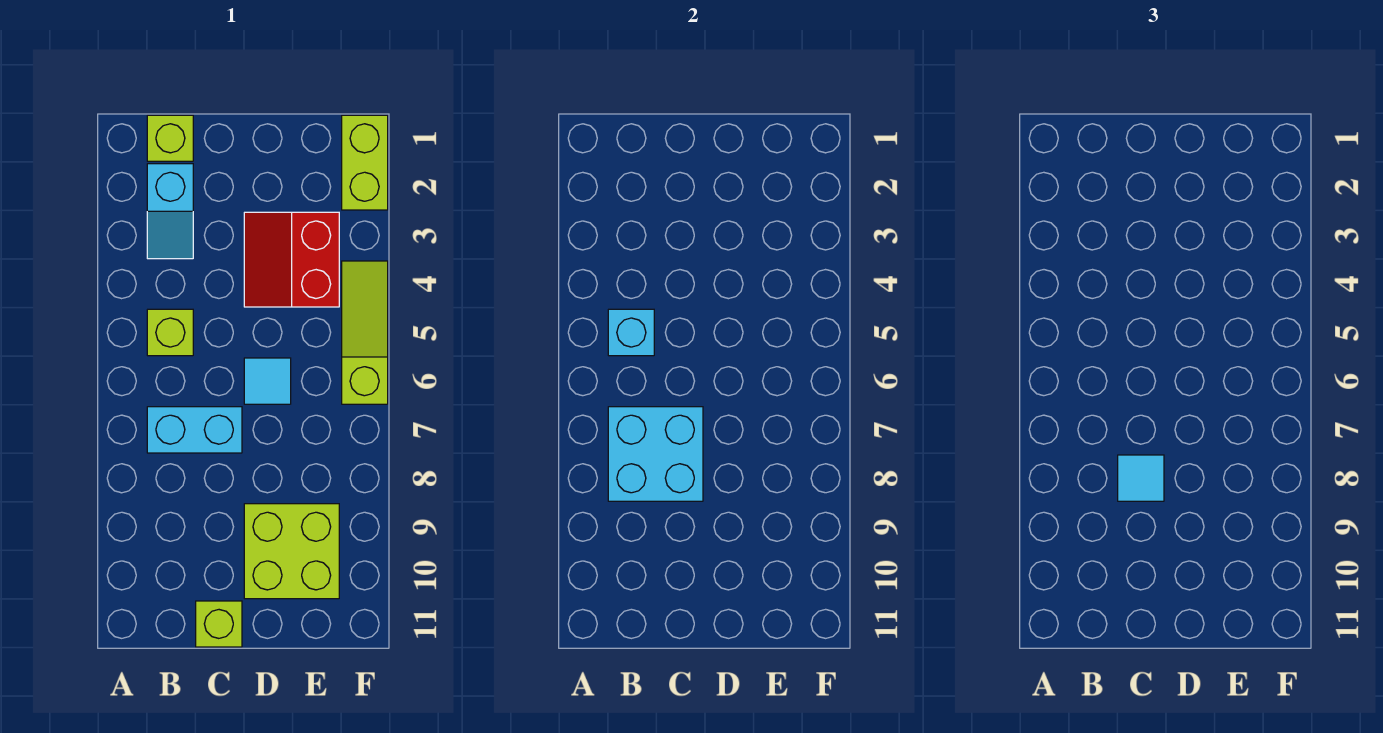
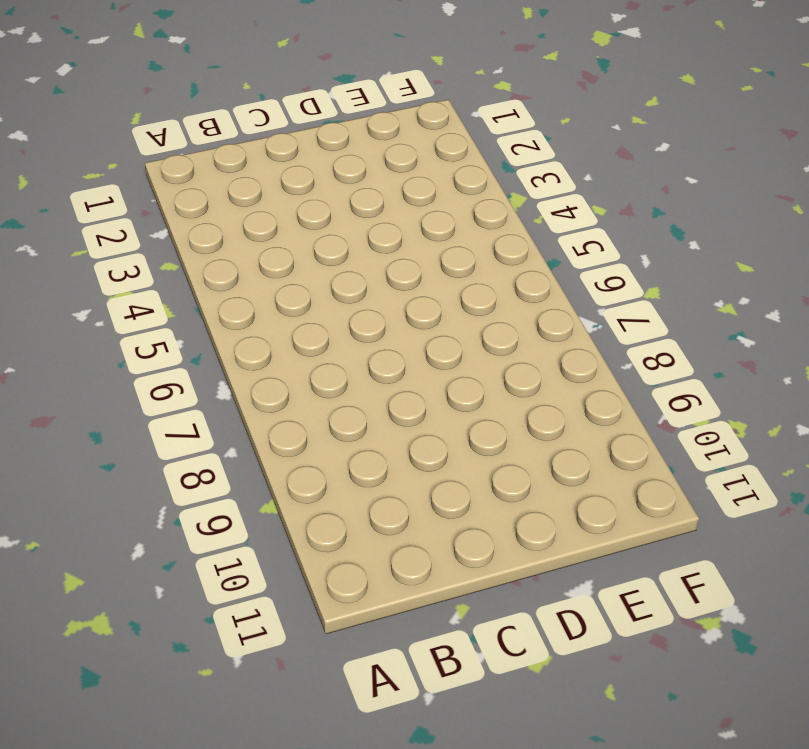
none -> lime 1x1 brick [147,115,193,161]
none -> cyan 1x2 slope [147,164,193,259]
none -> lime 1x1 brick [147,309,193,356]

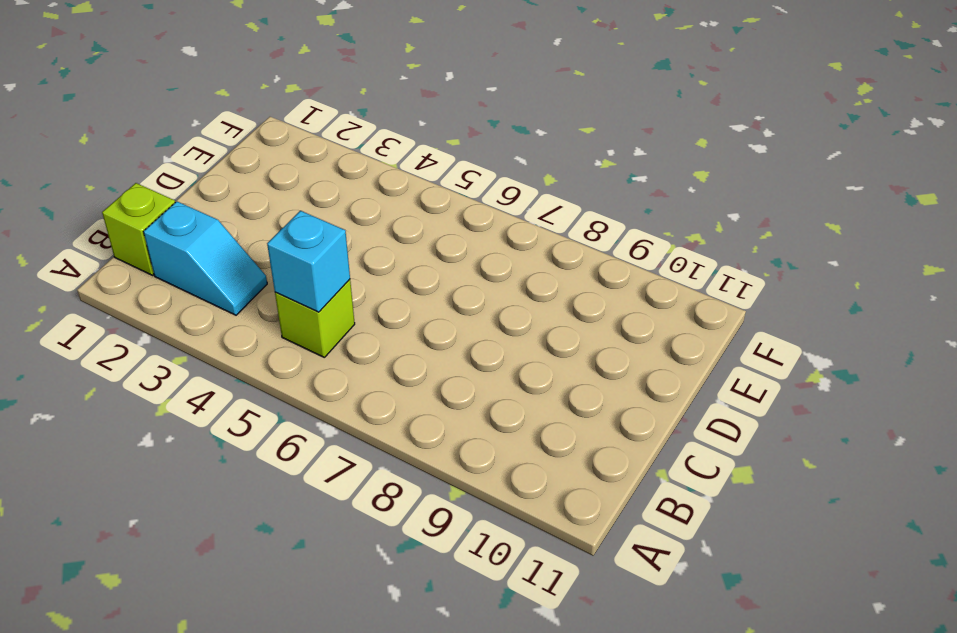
none -> cyan 1x2 brick [147,407,242,453]
none -> lime 1x1 brick [196,601,242,647]
none -> red 2x2 slope [244,212,339,307]

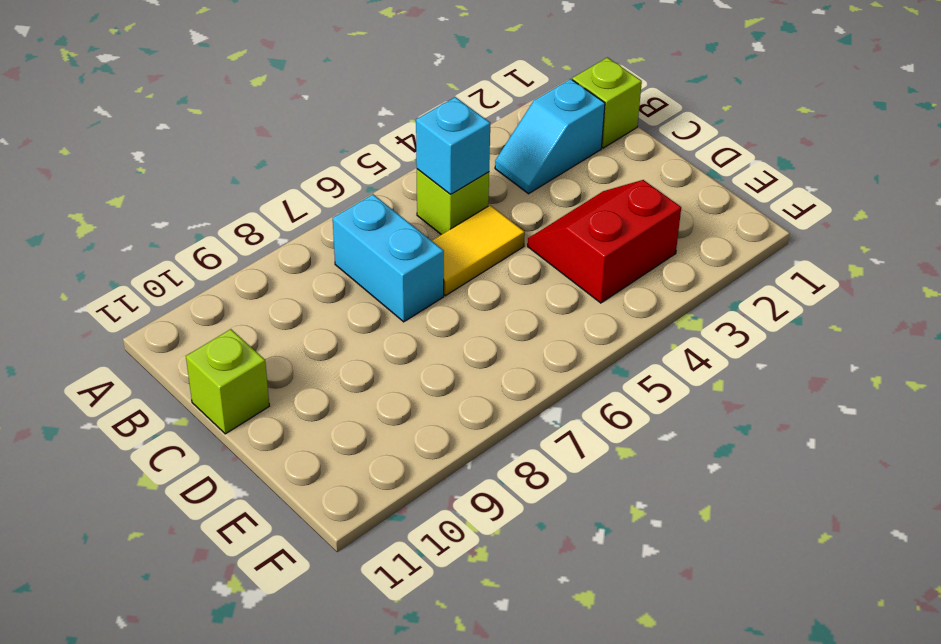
yellow 1x2 tile [432,205,525,296] -> none
none -> cyan 1x1 tile [244,358,291,404]
none -> lime 2x2 brick [244,504,339,599]
none -> lime 1x2 brick [342,115,388,210]

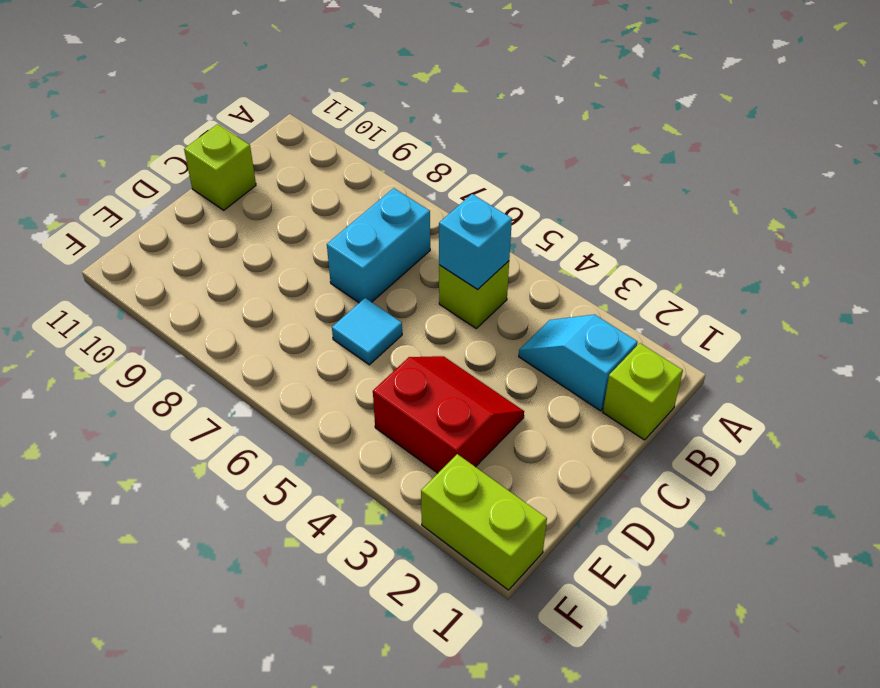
none -> lime 2x2 brick [244,504,339,599]
none -> lime 1x3 slope [342,261,388,404]
none -> cyan 2x2 brick [608,407,703,501]

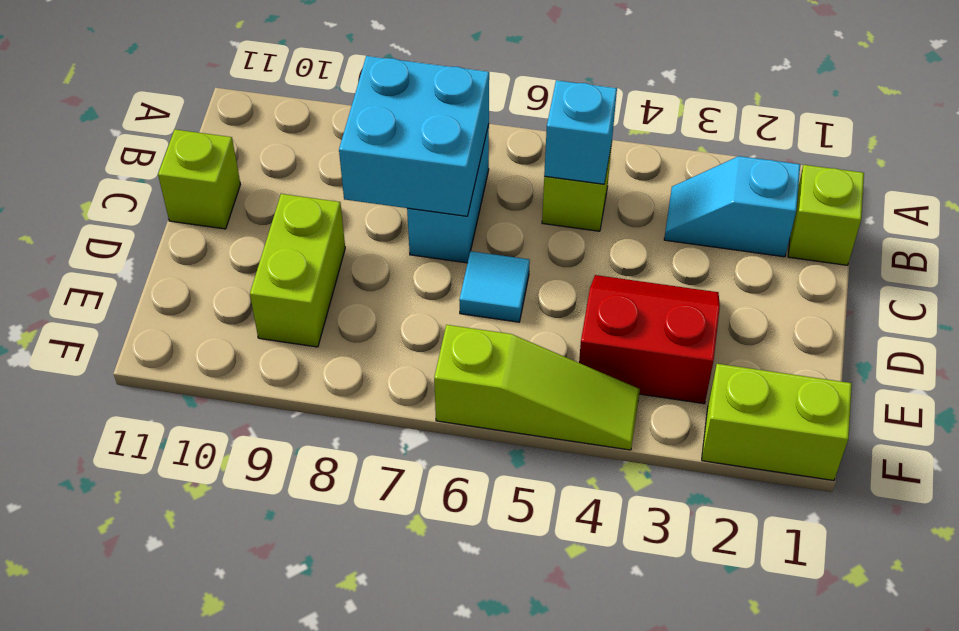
lime 1x2 brick [250,194,345,347] -> lime 2x2 brick [244,504,339,599]
none -> cyan 1x1 tile [1118,455,1164,501]

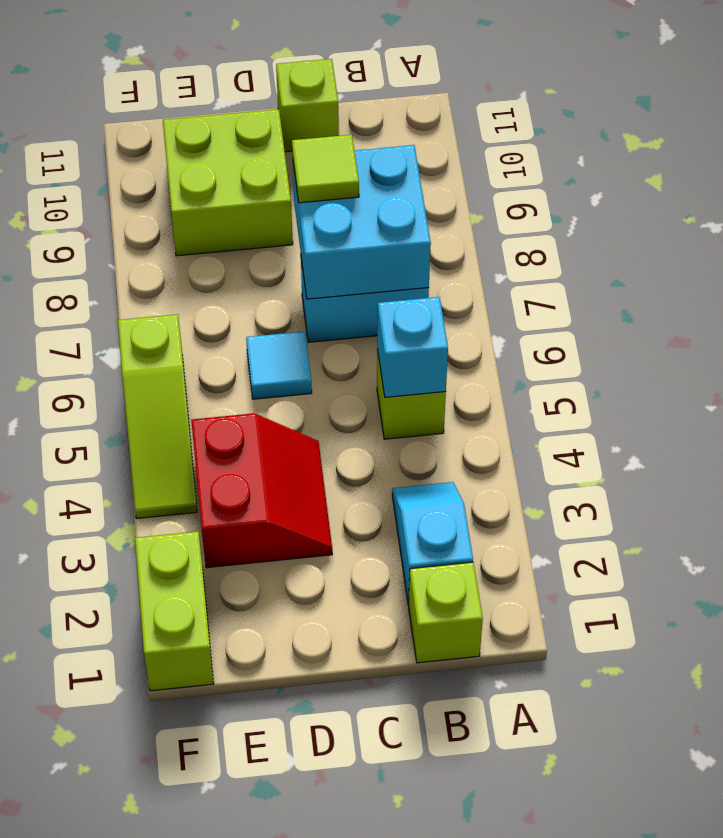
lime 1x1 tile [292,135,359,203] -> cyan 1x1 tile [1118,455,1164,501]

